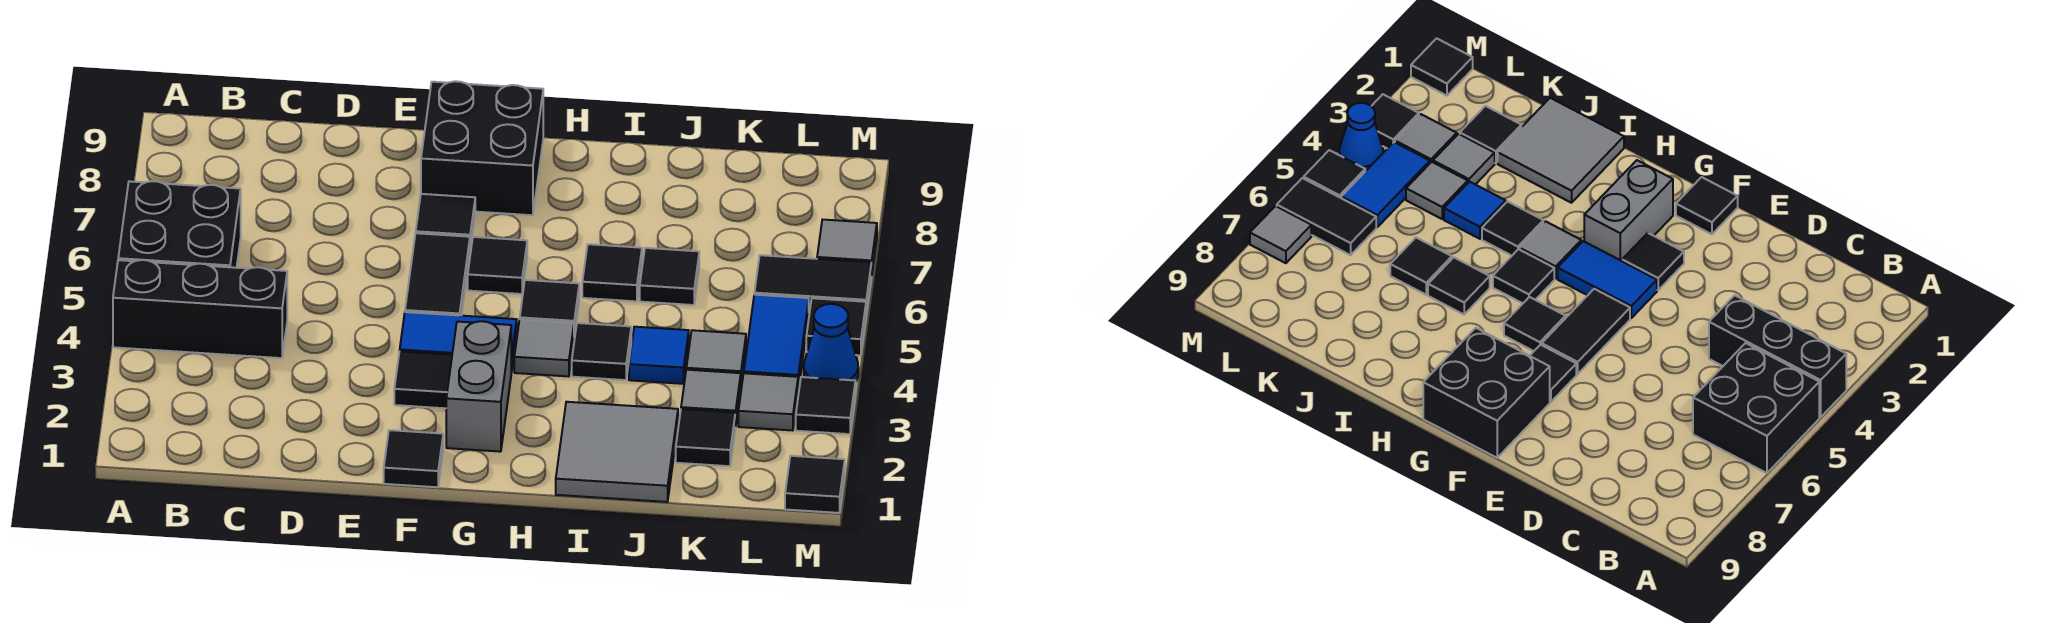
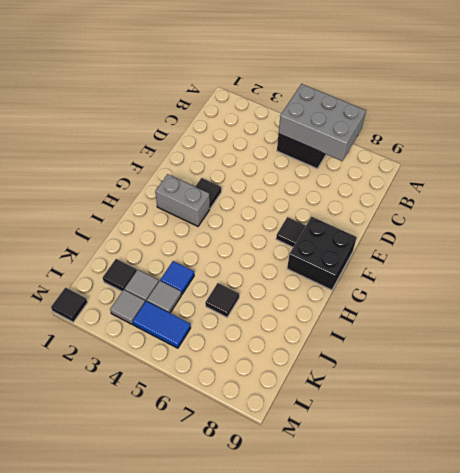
grey 2x3 brick [279,84,366,161] -> none
none -> black 1x3 brick [113,260,287,358]
none -> black 1x1 tile [384,430,443,487]
none -> blue 1x2 tile [400,312,517,373]

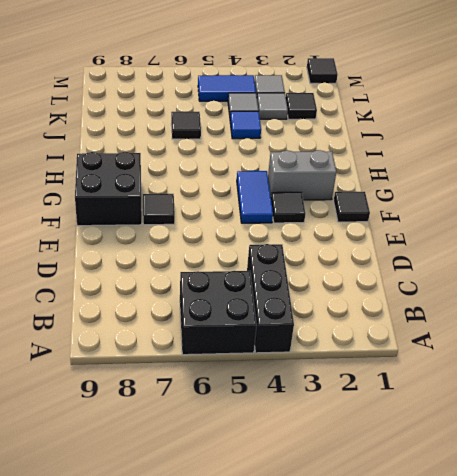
none -> black 1x2 tile [405,233,470,316]
none -> black 1x1 tile [468,237,527,294]
none -> grey 1x1 tile [514,319,574,376]

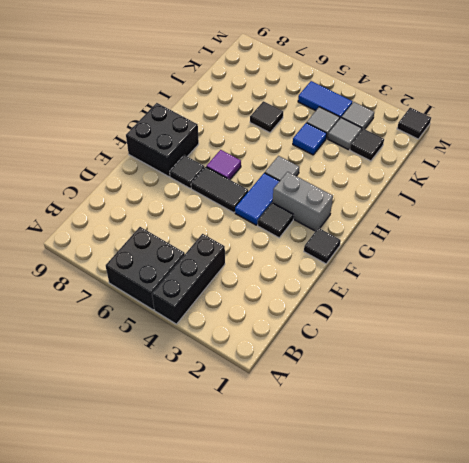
purple 1x1 tile [206,150,241,180] -> black 1x1 tile [468,237,527,294]
none -> black 1x1 tile [520,280,579,335]
none -> grey 2x2 tile [556,402,678,502]
none -> black 1x1 tile [572,323,631,380]

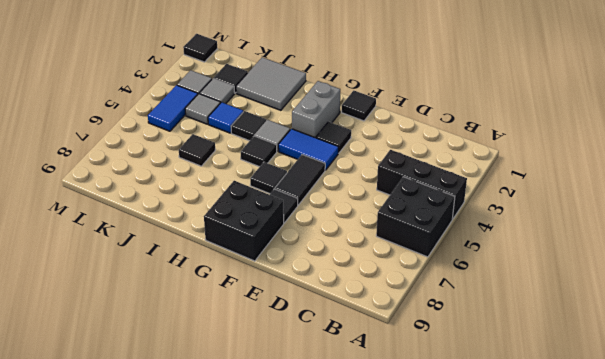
none -> black 1x1 tile [582,244,642,301]
none -> black 1x2 tile [754,255,872,315]
none -> black 1x1 tile [796,377,856,434]

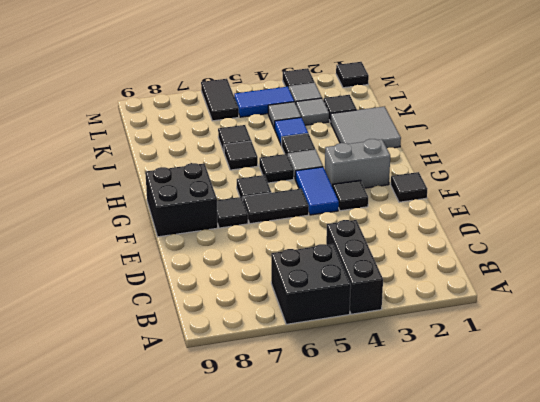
none -> blue 1x1 cone [804,304,858,381]
none -> black 1x1 tile [806,298,866,355]
none -> grey 1x1 tile [817,220,877,271]

